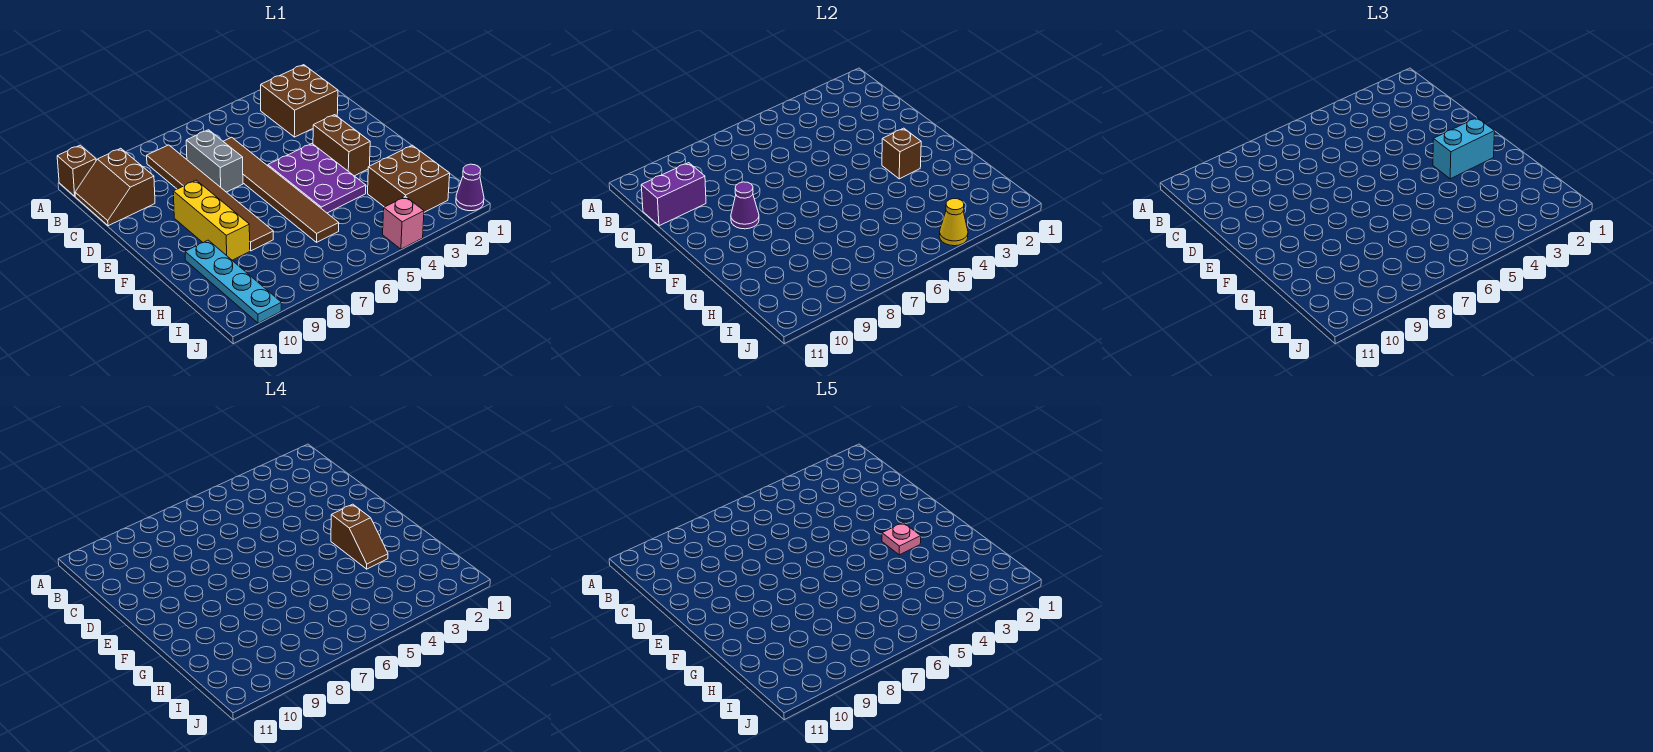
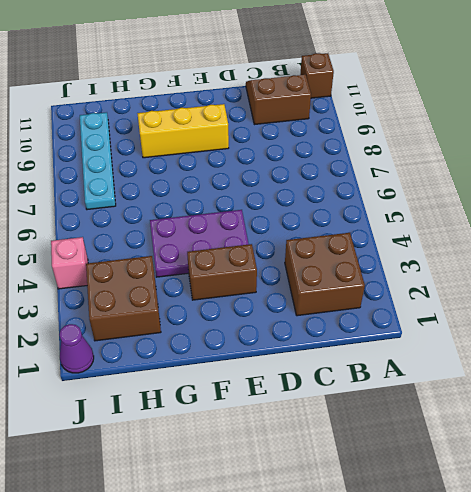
cyan 1x4 plate [80,112,116,210] -> cyan 1x4 plate turned to [185,240,281,323]
none -> brown 1x6 tile [147,145,273,251]
none -> brown 1x6 tile [223,137,339,242]
none -> grey 1x2 brick [186,130,243,192]

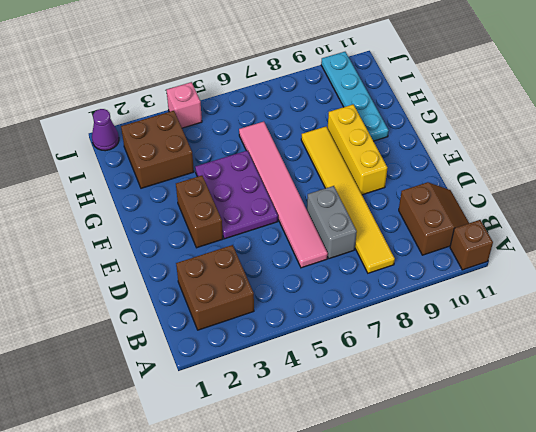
yellow 1x6 tile [301,127,395,273] -> brown 1x6 tile [147,145,273,251]
pink 1x6 tile [239,122,328,268] -> brown 1x6 tile [223,137,339,242]
none -> purple 1x2 brick [641,163,706,226]
none -> purple 1x1 cone [731,182,759,229]
none -> brown 1x1 brick [882,128,921,179]

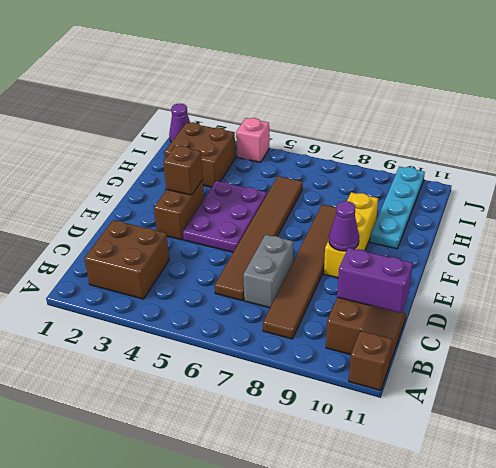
none -> yellow 1x1 cone [939,199,968,246]
none -> cyan 1x2 brick [1433,118,1495,179]
none -> brown 1x2 slope [331,504,388,569]

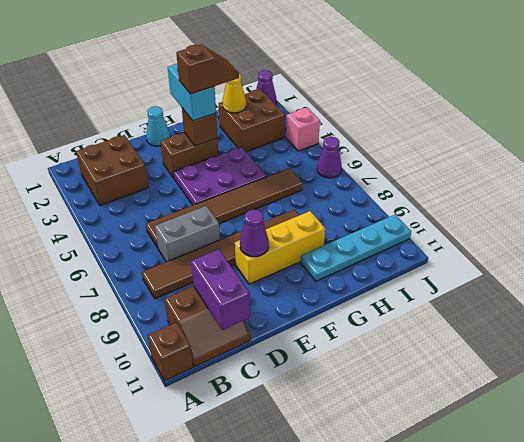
cyan 1x1 cone [146,106,170,146] -> none
yellow 1x1 cone [223,74,246,113] -> yellow 1x1 cone moved to [939,199,968,246]
purple 1x1 cone [317,137,342,178] -> none
none -> pink 1x1 plate [882,523,921,555]

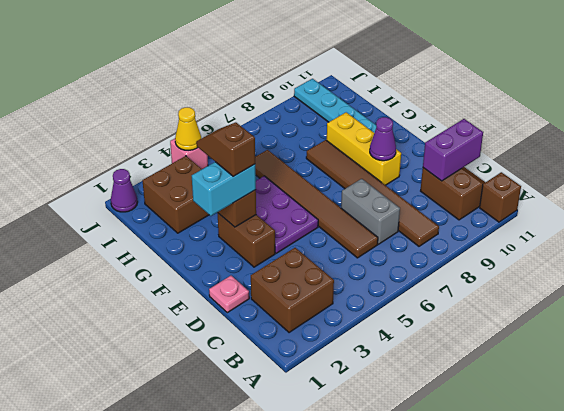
pink 1x1 plate [209,276,249,313] -> pink 1x1 plate moved to [882,523,921,555]

